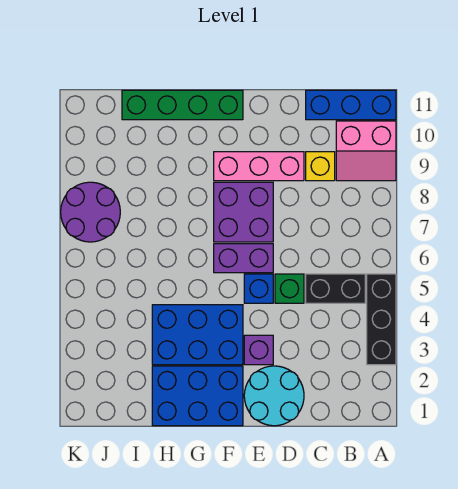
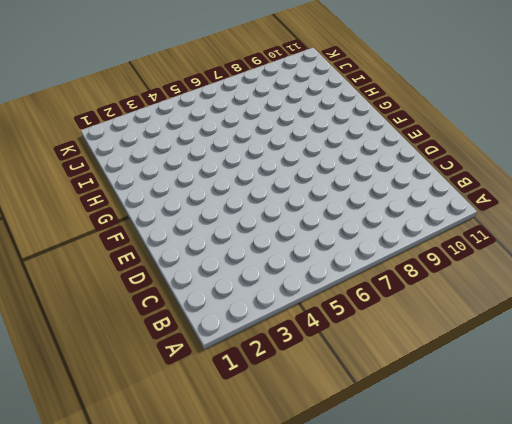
none -> black 1x3 brick [367,274,396,365]
none -> pink 2x2 slope [336,121,396,181]
none -> blue 1x3 brick [306,90,396,120]

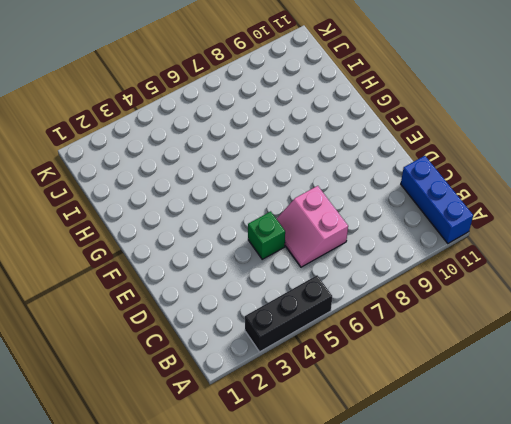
pink 2x2 slope [277,186,348,267] -> pink 2x2 slope moved to [336,121,396,181]
none -> black 1x2 brick [306,274,365,303]
none -> yellow 1x1 brick [306,152,335,181]
none -> cyan 2x2 round brick [244,366,304,426]

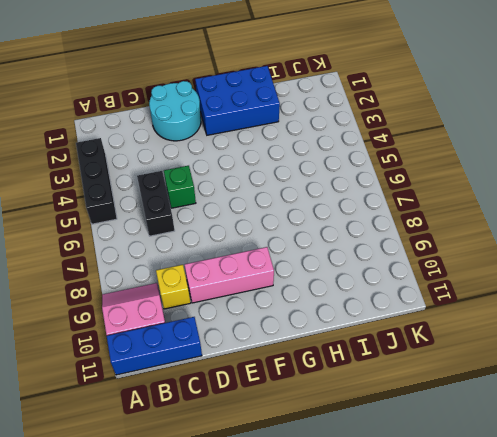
black 1x2 brick [137,171,175,236] -> black 1x2 brick turned to [306,274,365,303]
none -> purple 1x1 brick [244,335,273,365]
none -> blue 1x1 brick [244,274,273,303]
none -> purple 1x2 brick [214,244,273,273]

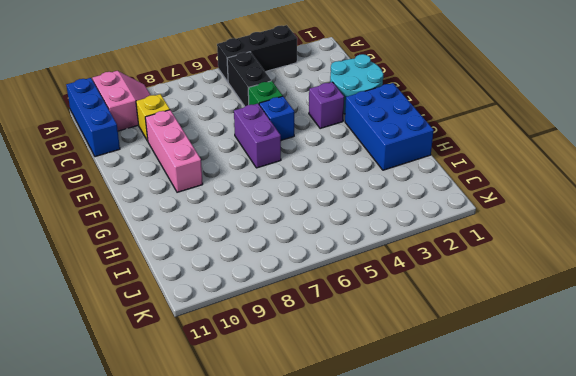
none -> purple 2x2 brick [214,182,273,242]
none -> blue 2x3 brick [152,305,243,365]
none -> green 1x4 brick [122,90,243,120]

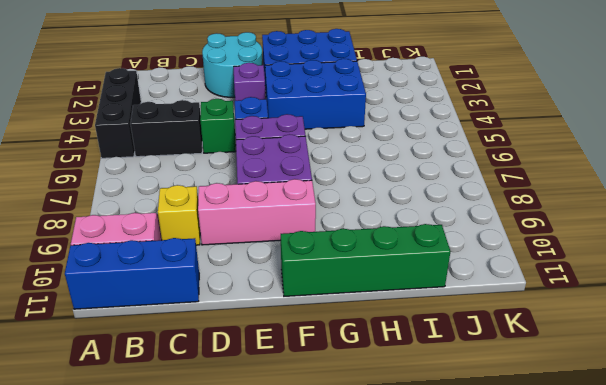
none -> purple 2x2 round brick [61,182,120,242]

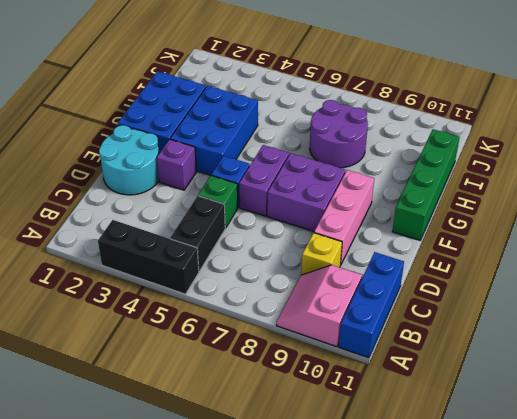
purple 2x2 round brick [310,100,368,168] -> purple 2x2 round brick moved to [61,182,120,242]

